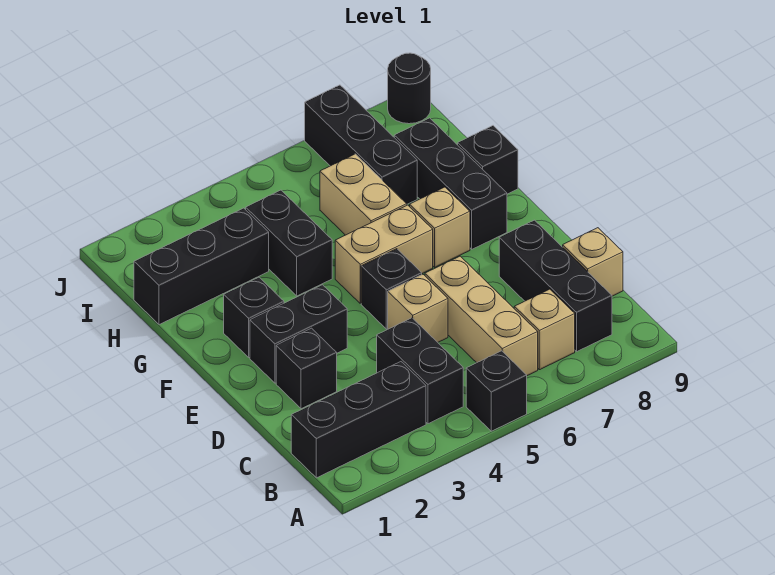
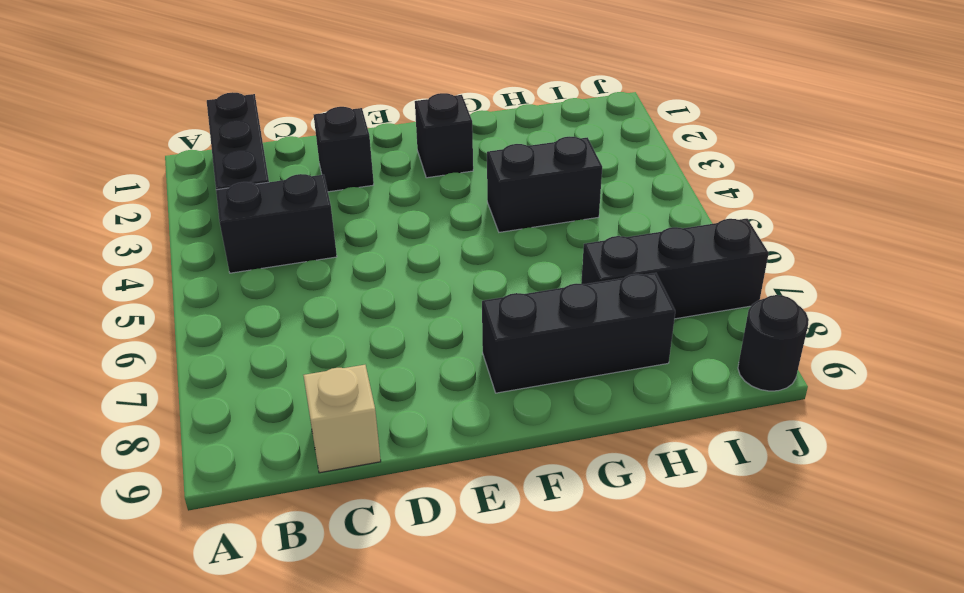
none -> black 1x1 brick [466,351,527,431]
none -> tan 1x3 brick [425,256,538,376]
none -> tan 1x1 brick [514,289,575,370]

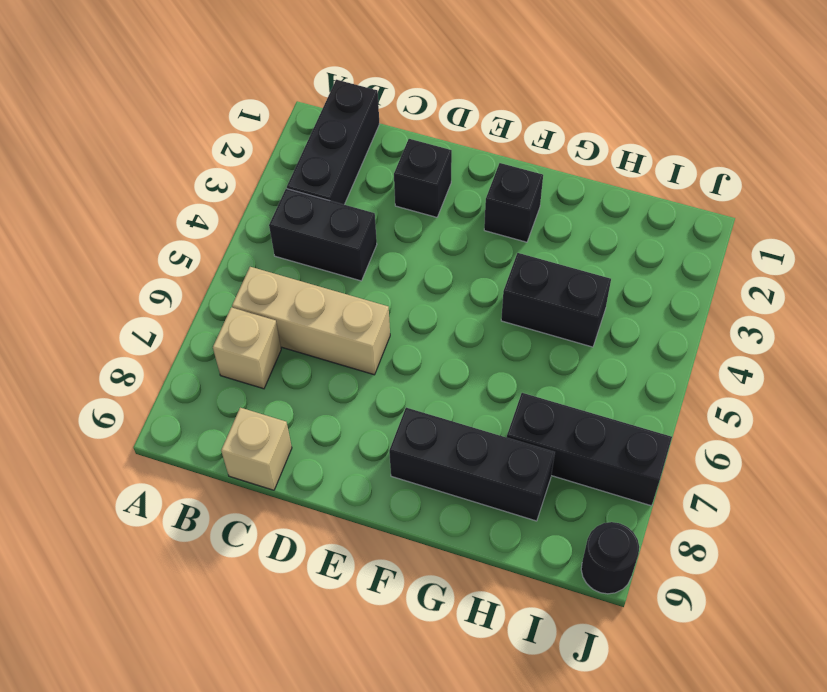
none -> black 1x1 brick [466,351,527,431]
none -> black 1x3 brick [499,220,612,351]
none -> tan 1x1 brick [388,274,448,342]

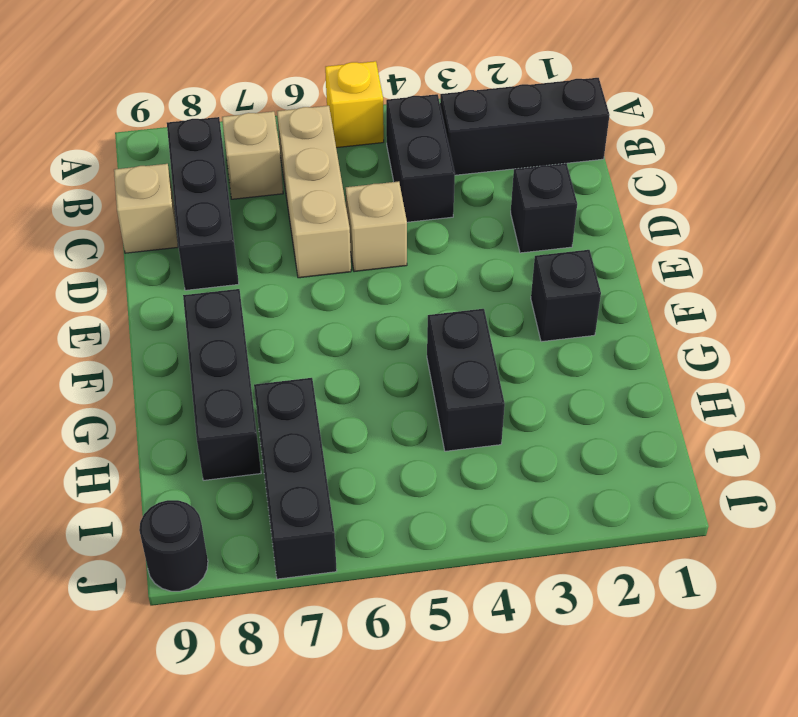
yellow 1x1 brick [325,61,384,148] -> black 1x1 brick [466,351,527,431]
none -> black 1x2 brick [250,285,347,383]
none -> black 1x1 brick [361,249,422,329]
none -> tan 1x2 brick [335,205,433,303]

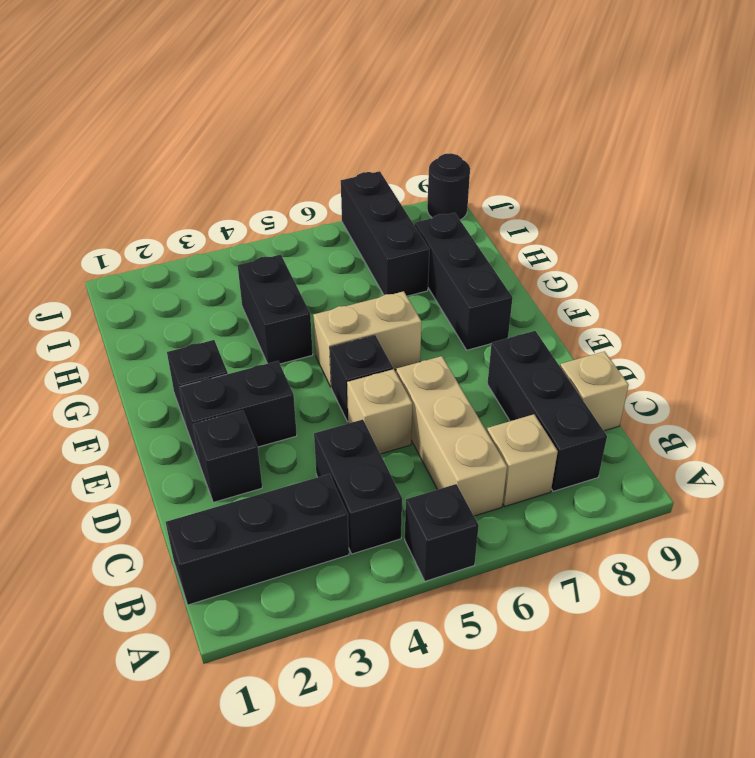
none -> tan 1x1 brick [410,187,470,267]
none -> tan 1x2 brick [320,154,407,235]
none -> black 1x1 brick [458,126,518,194]

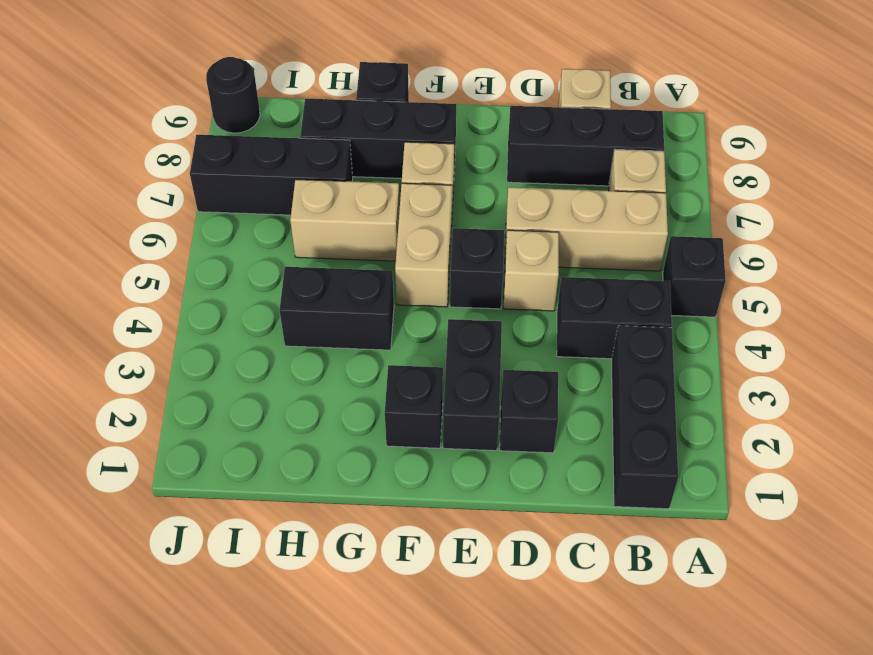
none -> black 1x3 brick [134,208,269,325]

